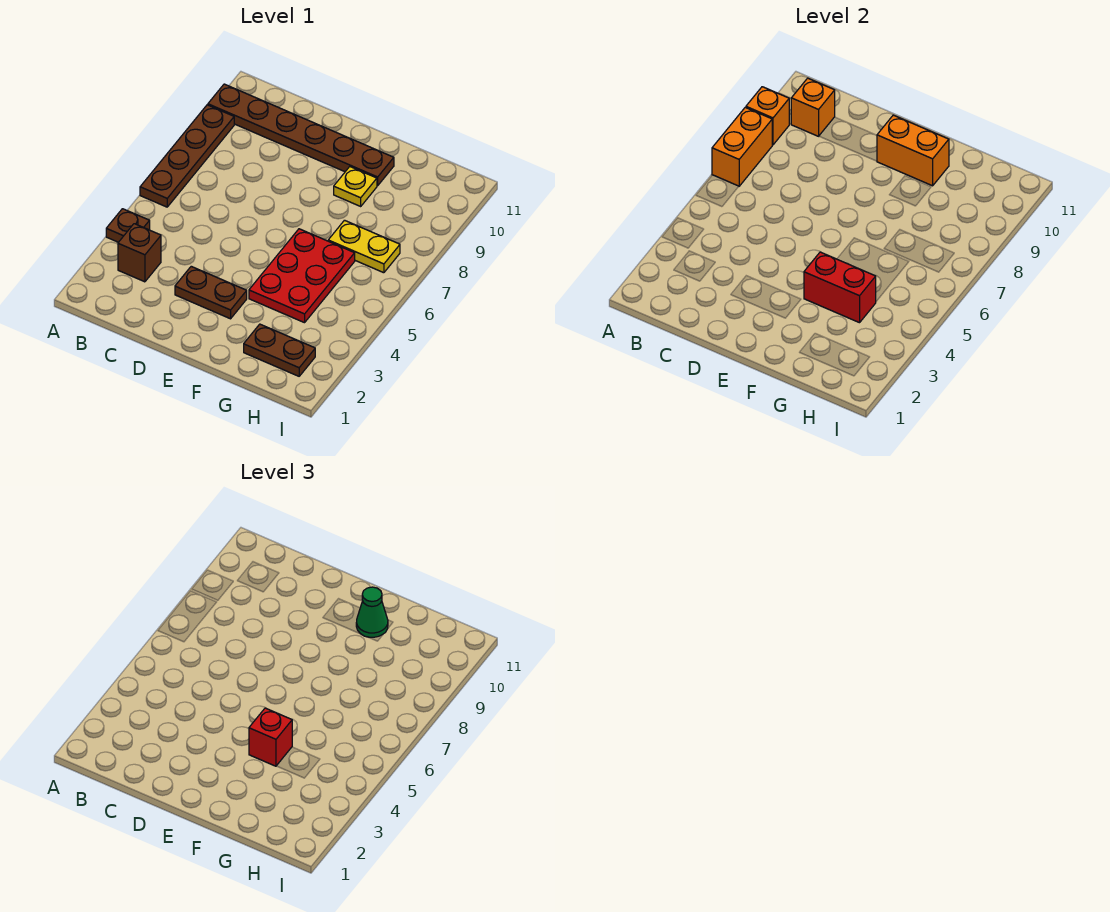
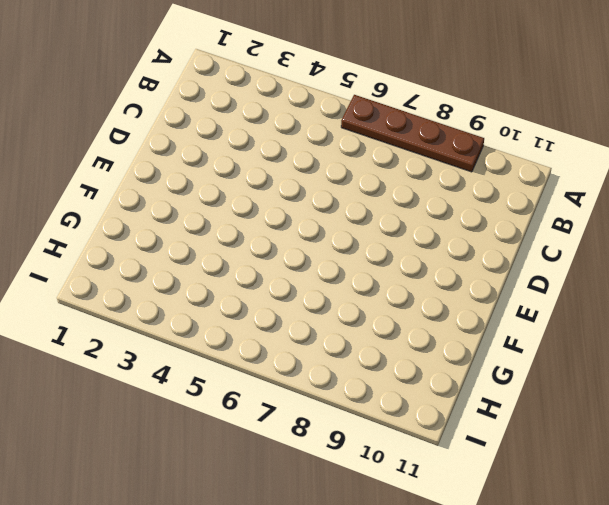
none -> brown 1x1 plate [106,209,150,242]
none -> brown 1x6 plate [208,84,394,186]
none -> brown 1x1 brick [118,224,161,282]

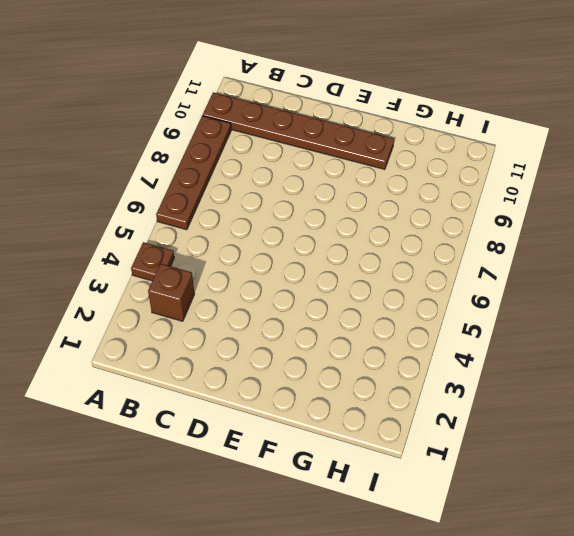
none -> brown 1x2 plate [175,266,247,319]
none -> red 2x3 plate [249,229,355,323]
none -> yellow 1x1 plate [334,167,377,206]

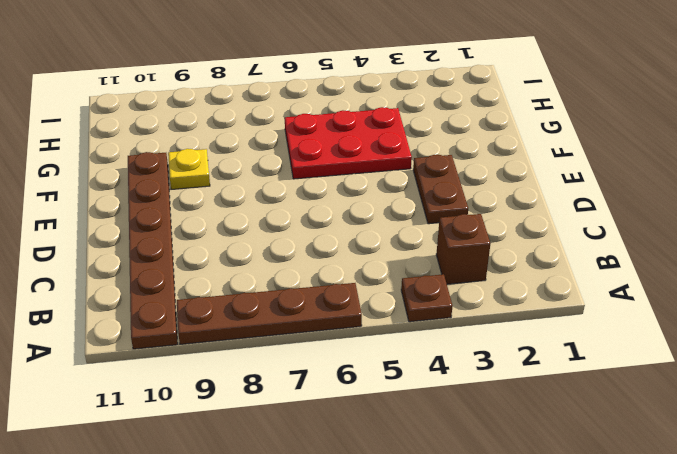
none -> brown 1x2 plate [244,324,315,376]
none -> yellow 1x2 plate [328,220,400,273]
none -> orange 1x2 brick [712,107,772,186]

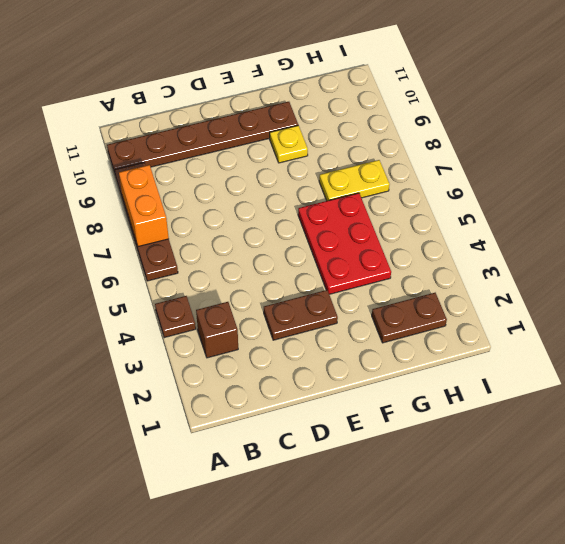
none -> orange 1x1 brick [746,87,789,145]
none -> orange 1x1 brick [791,78,835,136]
none -> orange 1x2 brick [877,115,949,186]

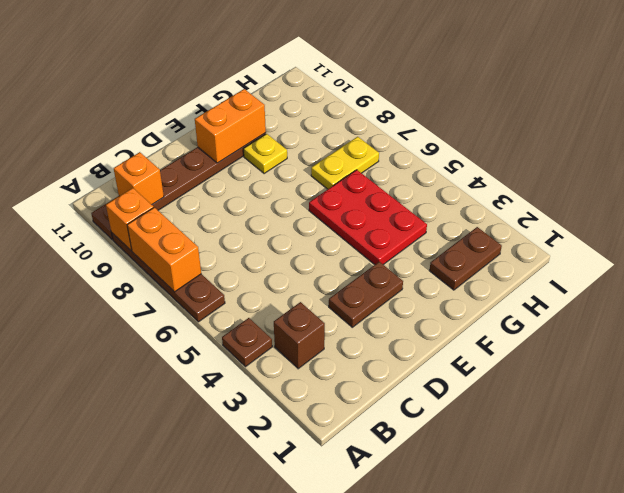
none -> red 1x2 brick [804,252,876,323]
none -> red 1x1 brick [249,708,292,766]
none -> green 1x1 cone [356,587,388,637]

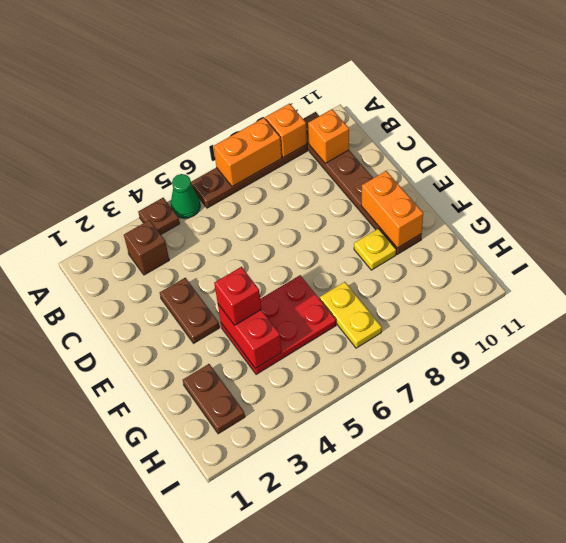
green 1x1 cone [171,174,200,218] -> green 1x1 cone moved to [356,587,388,637]

